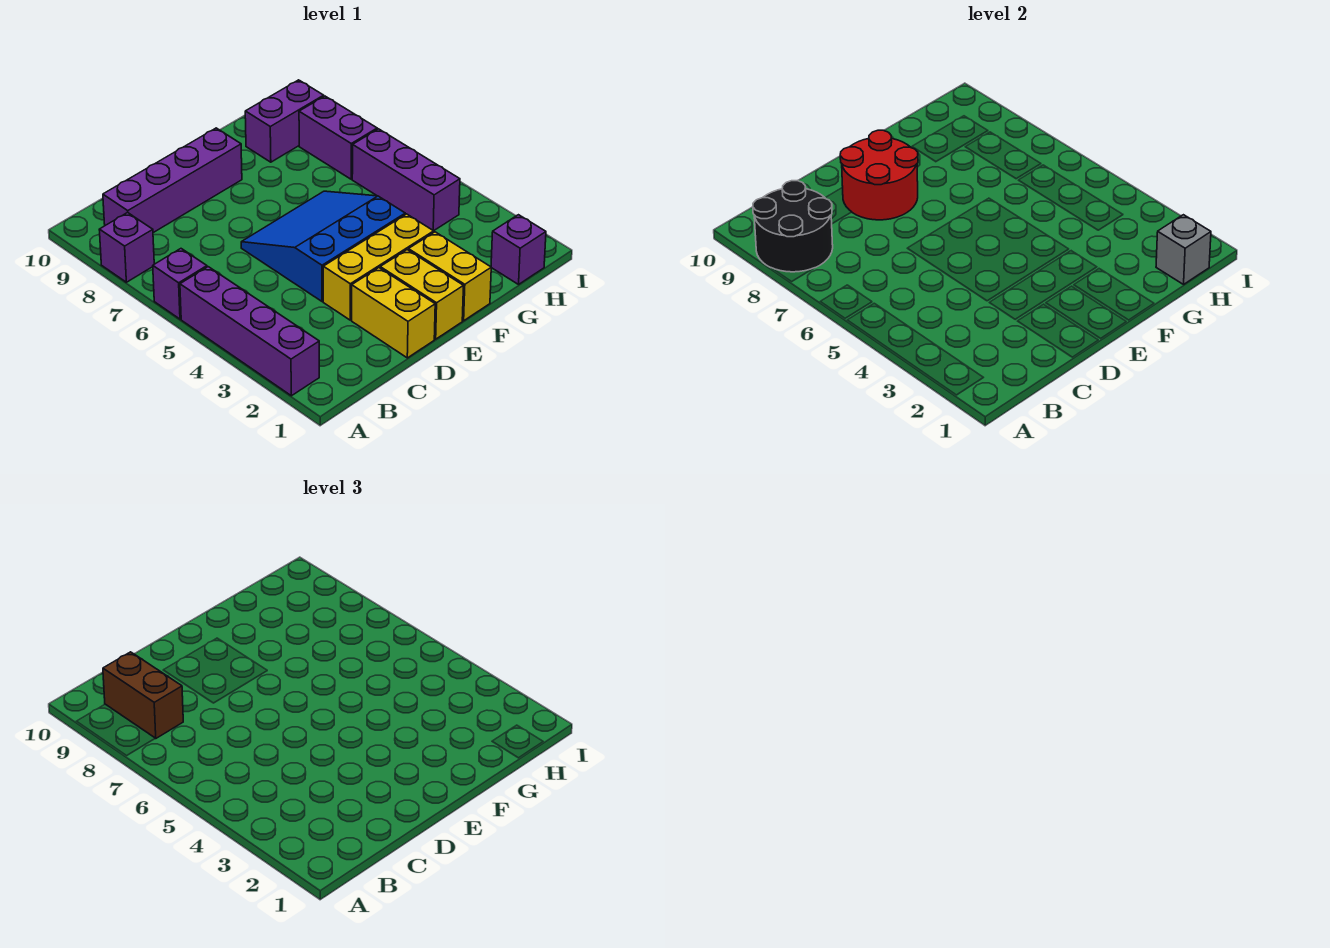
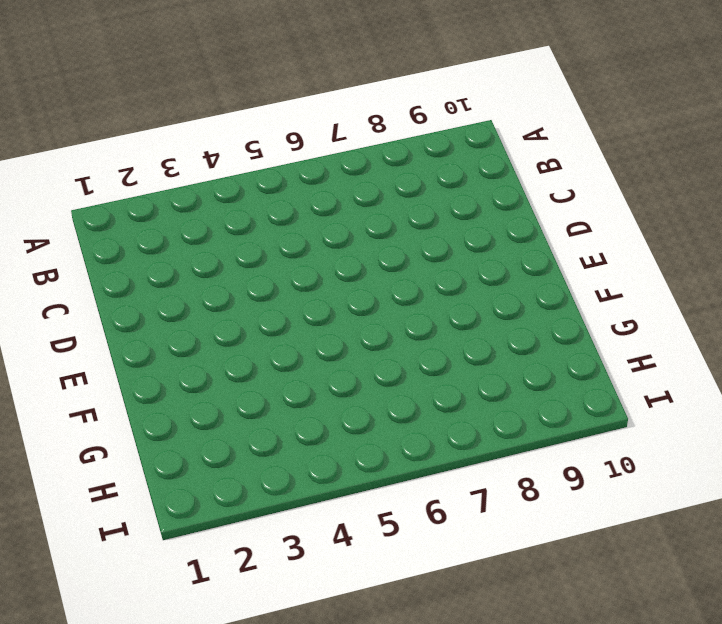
none -> purple 1x4 brick [180,267,319,396]
none -> purple 1x1 brick [153,249,207,319]
none -> purple 1x1 brick [99,213,154,282]

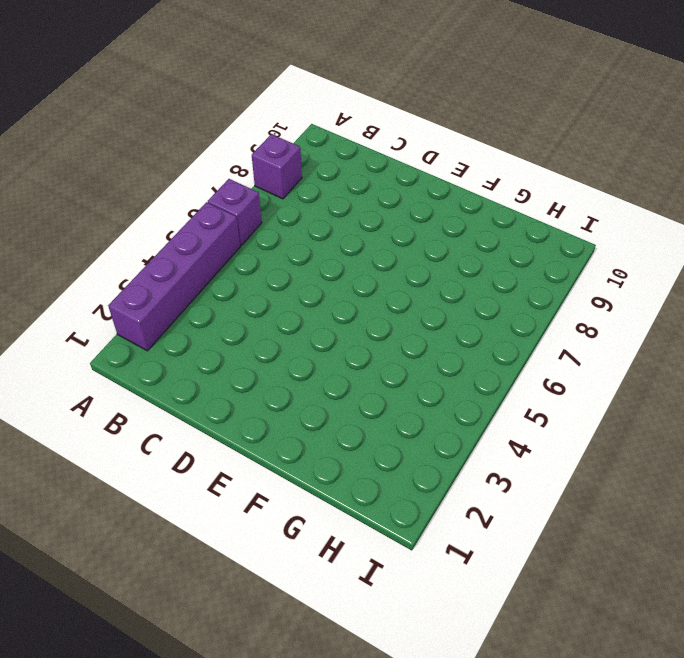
none -> purple 1x4 brick [103,128,242,233]
none -> yellow 1x2 brick [352,268,435,358]
none -> yellow 1x3 brick [323,214,434,320]

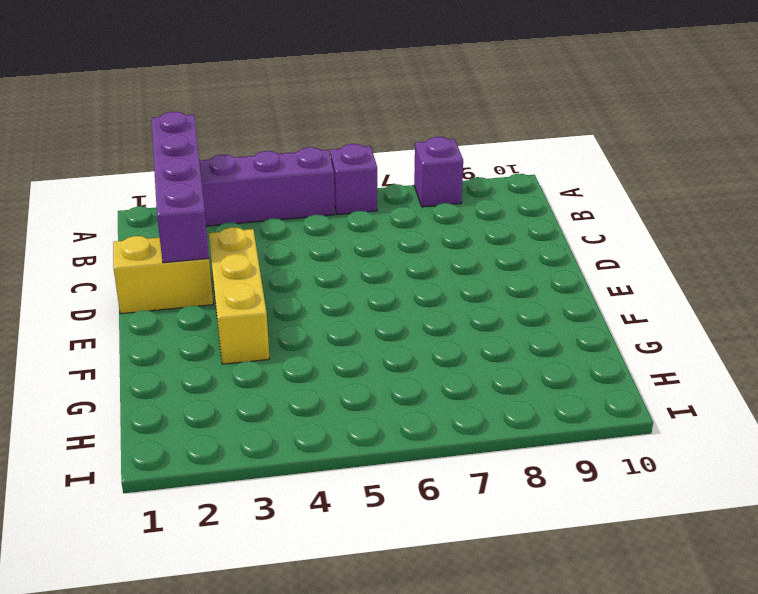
purple 1x4 brick [152,112,209,263] -> purple 1x4 brick moved to [103,128,242,233]
none -> blue 3x3 slope [241,191,405,302]
none -> yellow 1x2 brick [380,250,463,339]
none -> yellow 1x2 brick [408,232,491,321]

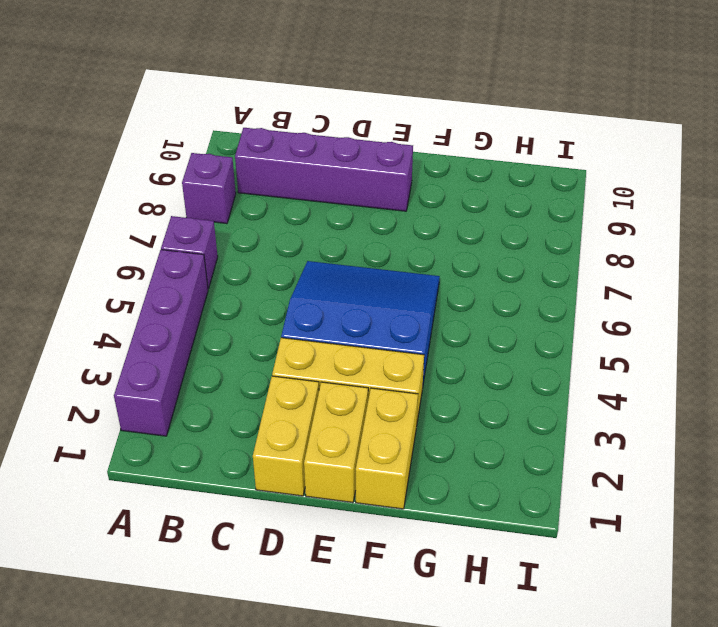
none -> purple 1x2 brick [245,80,324,162]
none -> purple 1x1 brick [491,215,546,284]
none -> purple 1x3 brick [352,129,460,231]

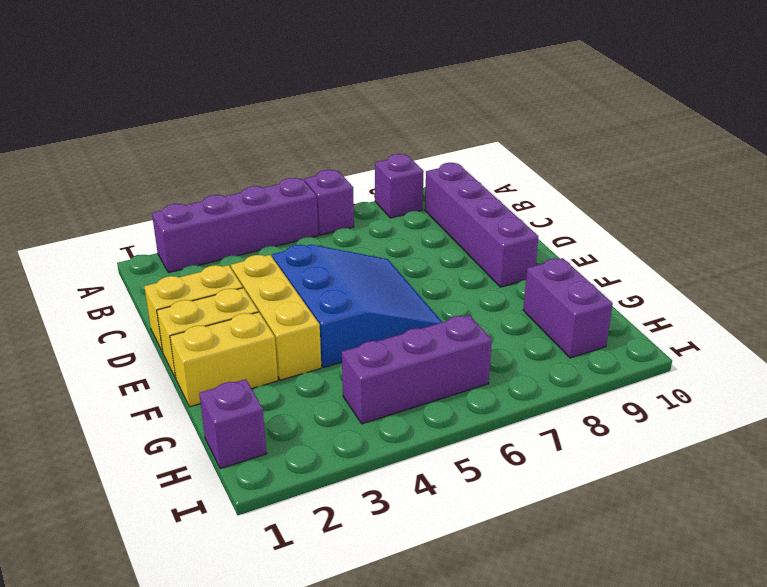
none -> purple 1x2 brick [299,96,377,179]
none -> black 2x2 round brick [753,181,833,272]
none -> red 2x2 round brick [840,130,918,220]

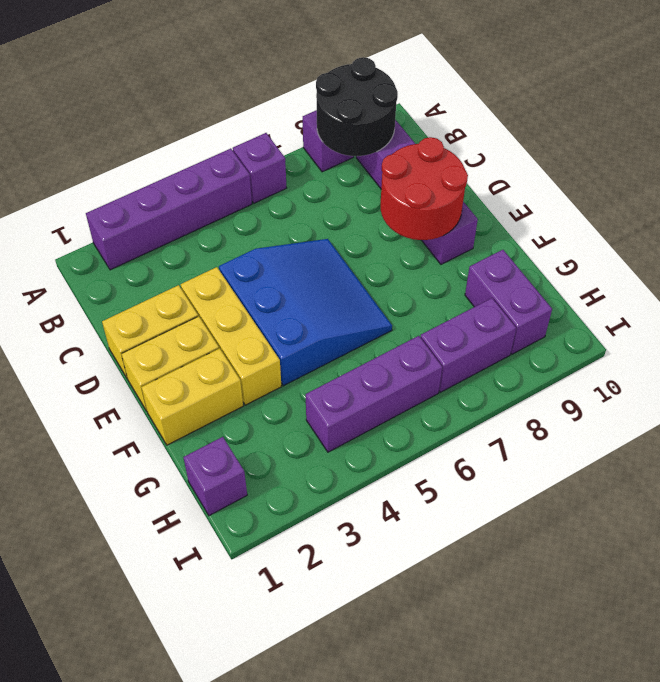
none -> grey 1x1 brick [1156,215,1211,284]
none -> brown 1x2 brick [103,652,183,738]

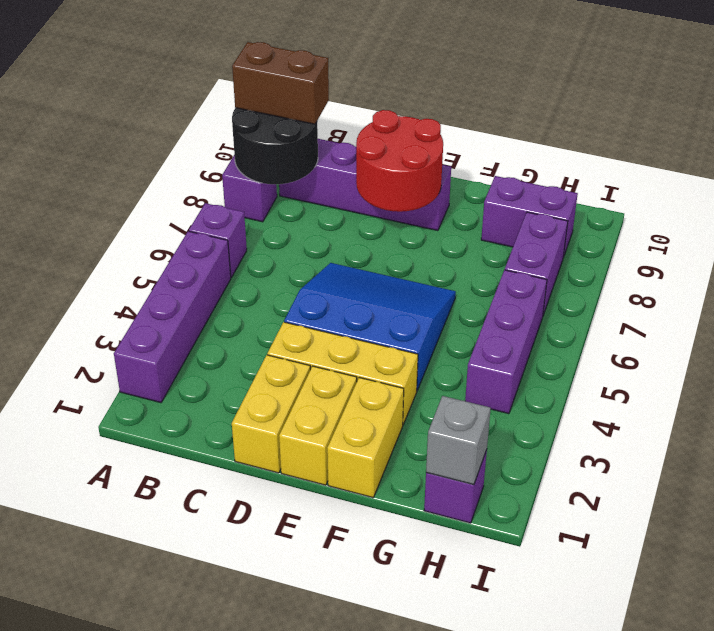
brown 1x2 brick [232,42,329,124] -> brown 1x2 brick turned to [103,652,183,738]

